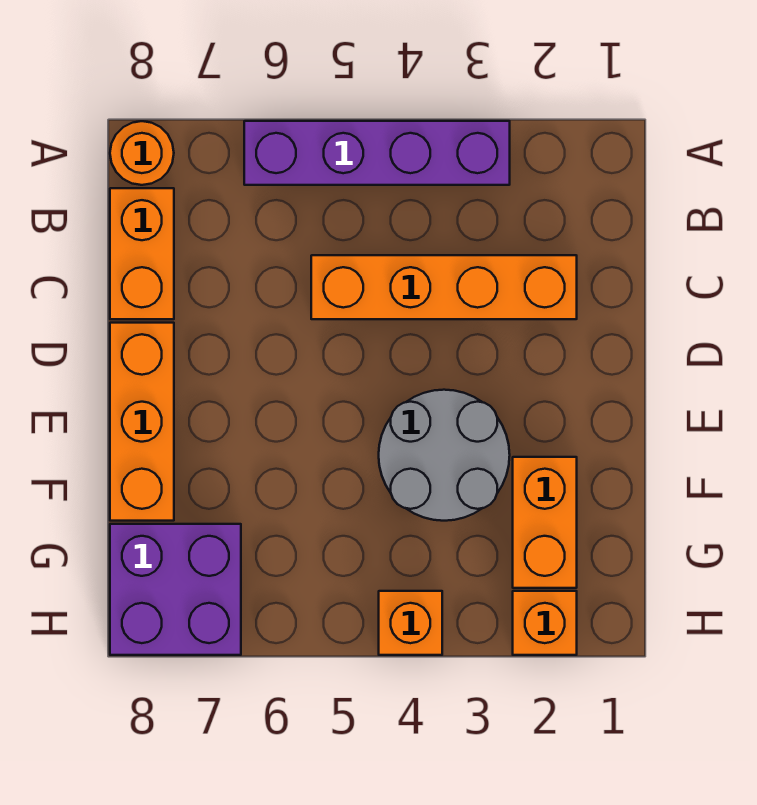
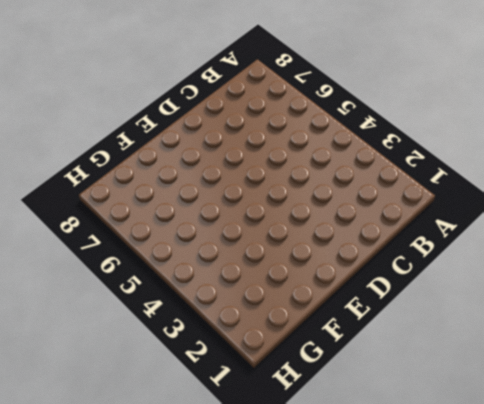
none -> purple 1x4 brick [244,121,510,185]
none -> orange 1x1 round brick [110,121,174,185]

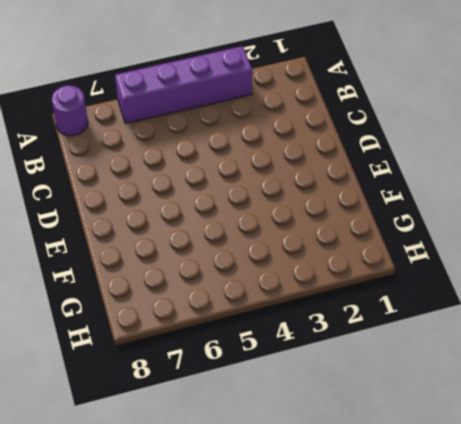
purple 1x1 round brick [52,85,88,136] -> orange 1x1 round brick [110,121,174,185]
none -> orange 1x2 brick [110,188,174,319]
none -> orange 1x4 brick [311,255,577,319]

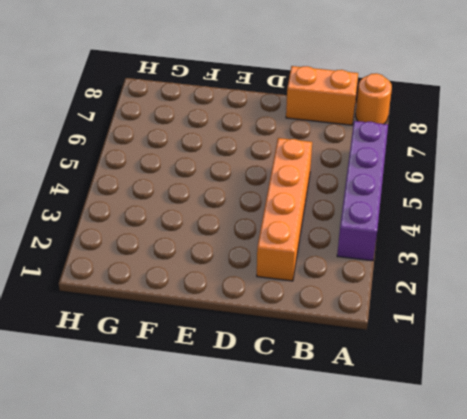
none -> orange 1x3 brick [110,323,174,521]
none -> grey 2x2 round brick [379,390,510,521]

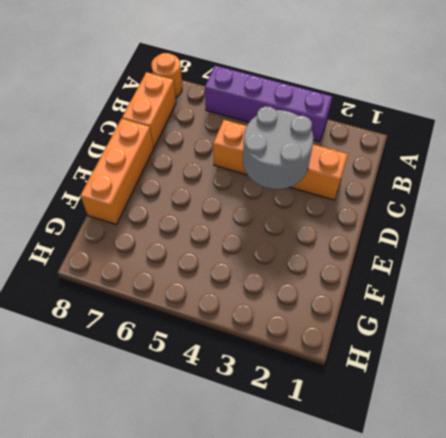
grey 2x2 round brick [243,106,314,189] -> grey 2x2 round brick moved to [379,390,510,521]
none -> orange 1x2 brick [513,457,577,588]
none -> purple 2x2 brick [110,524,241,655]

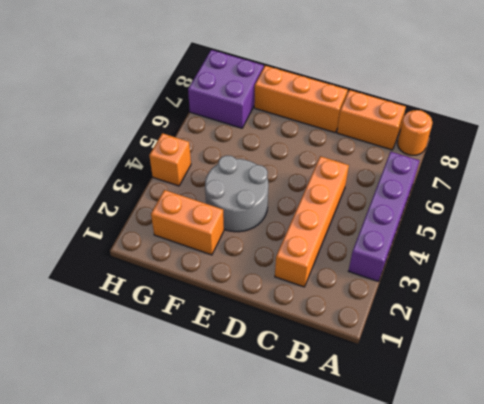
none -> orange 1x1 brick [513,591,577,655]

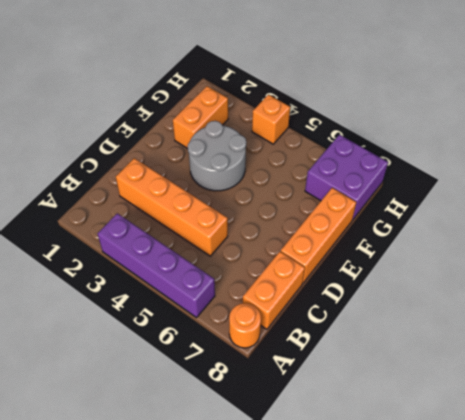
none -> orange 1x1 brick [513,591,577,655]

